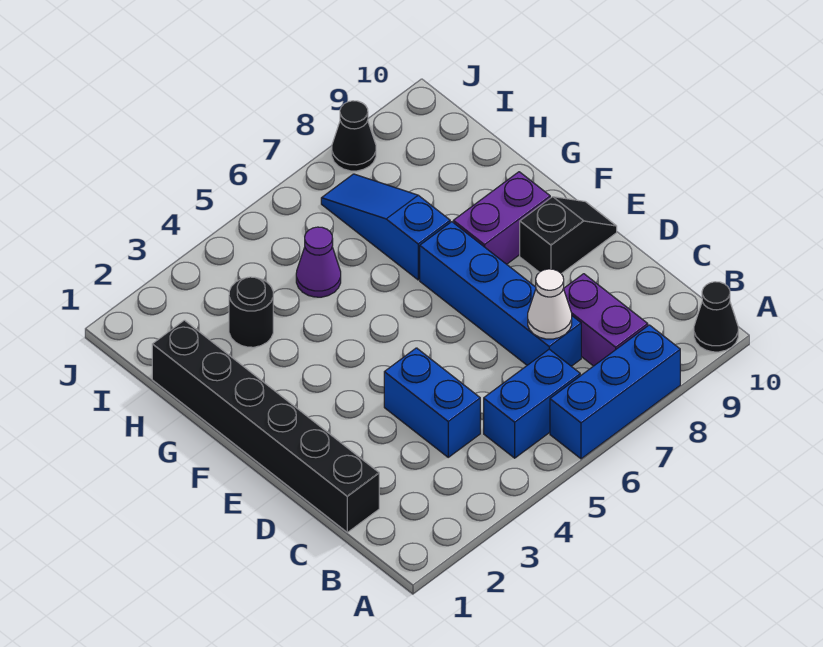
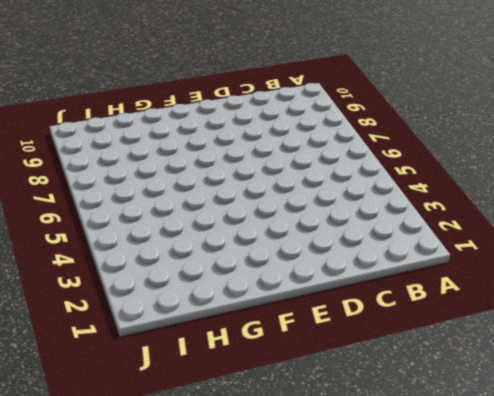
none -> blue 1x3 brick [550,325,680,459]
none -> black 1x1 cone [694,282,738,352]
none -> blue 1x2 brick [484,349,580,458]

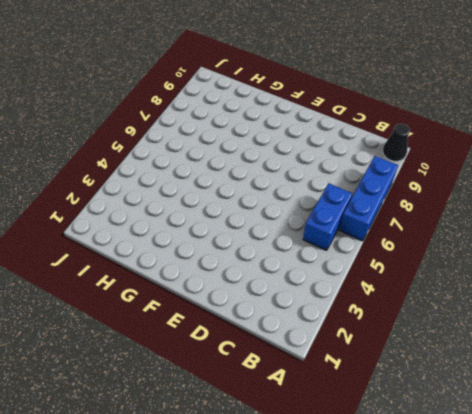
none -> purple 1x2 brick [564,274,648,366]
none -> black 1x6 brick [152,320,379,532]
none -> blue 1x2 brick [384,348,480,457]

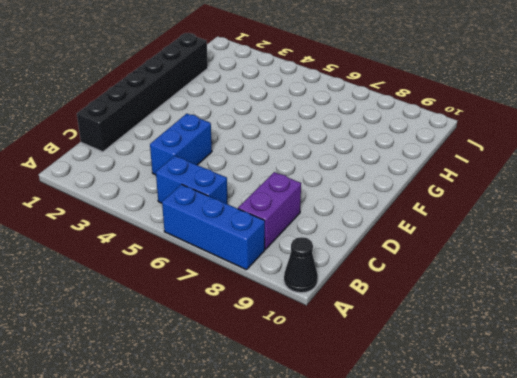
none -> blue 1x4 brick [420,222,581,366]
none -> black 1x2 slope [520,197,617,274]
none -> purple 1x2 brick [453,172,550,264]

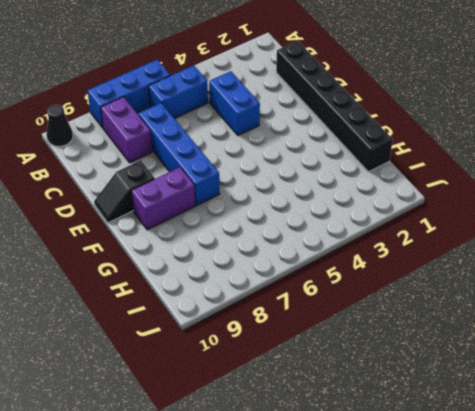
none -> blue 1x3 slope [321,174,450,280]
none -> black 1x1 round brick [229,277,273,347]
none -> purple 1x1 cone [296,227,341,297]

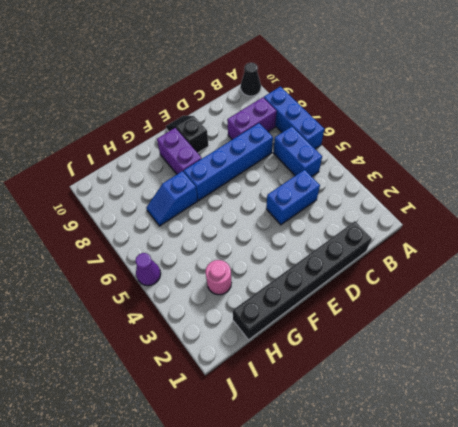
blue 1x2 slope [146,171,198,226] -> blue 1x3 slope [321,174,450,280]
pink 1x1 round brick [205,260,231,295] -> black 1x1 round brick [229,277,273,347]
purple 1x1 cone [135,253,161,286] -> purple 1x1 cone moved to [296,227,341,297]
none -> black 1x1 cone [332,101,376,171]
none -> white 1x1 cone [528,269,572,339]

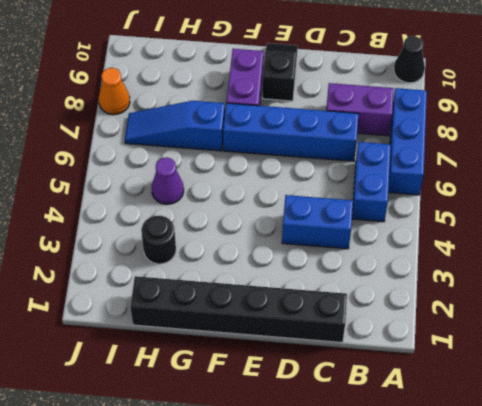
orange 1x1 cone [99,68,130,115] -> black 1x1 cone [332,101,376,171]
none -> white 1x1 cone [528,269,572,339]

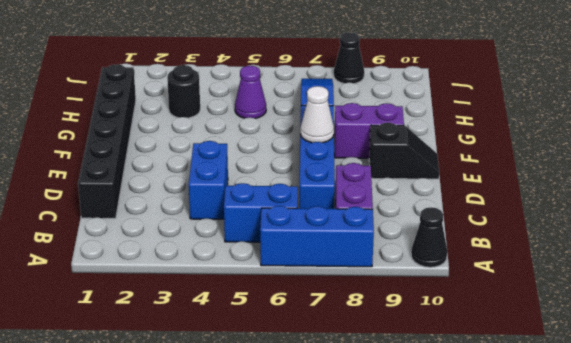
white 1x1 cone [300,86,334,143] -> white 1x1 cone moved to [528,269,572,339]

